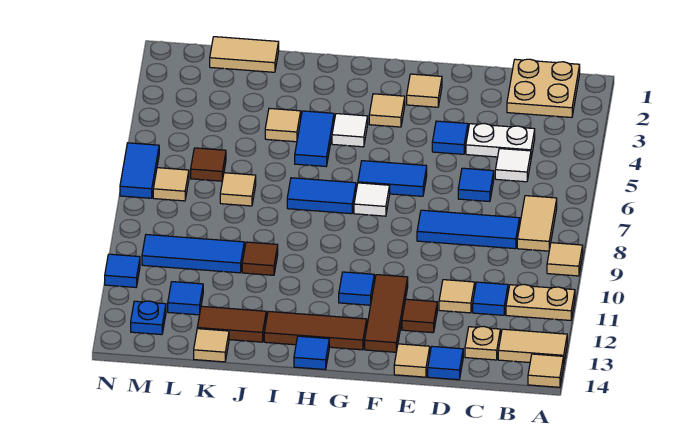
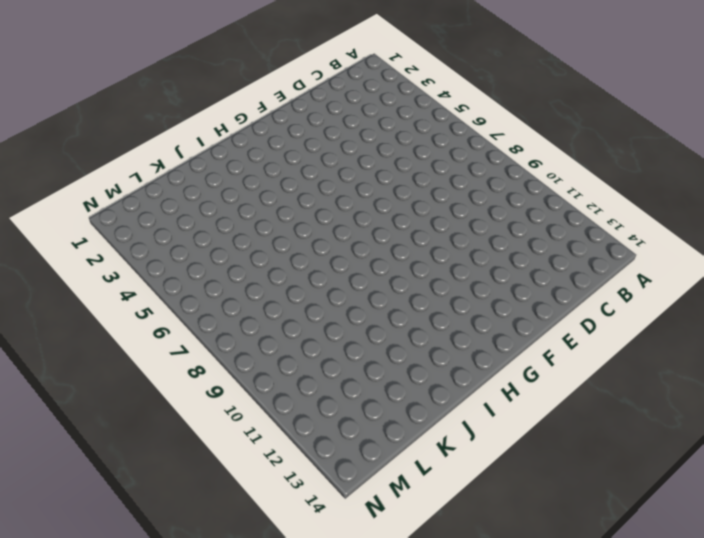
none -> tan 1x1 tile [547,243,583,276]
none -> tan 1x2 plate [506,284,575,320]
none -> tan 1x2 tile [498,329,567,363]
none -> tan 1x1 tile [528,354,564,387]

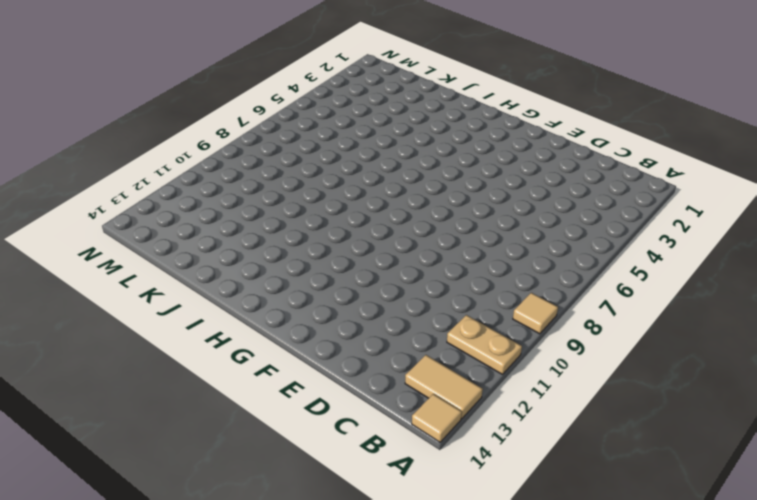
none -> tan 2x2 plate [507,59,580,117]
none -> tan 1x2 tile [517,196,557,251]
none -> white 1x2 plate [466,123,535,157]
none -> white 1x1 tile [495,148,531,182]

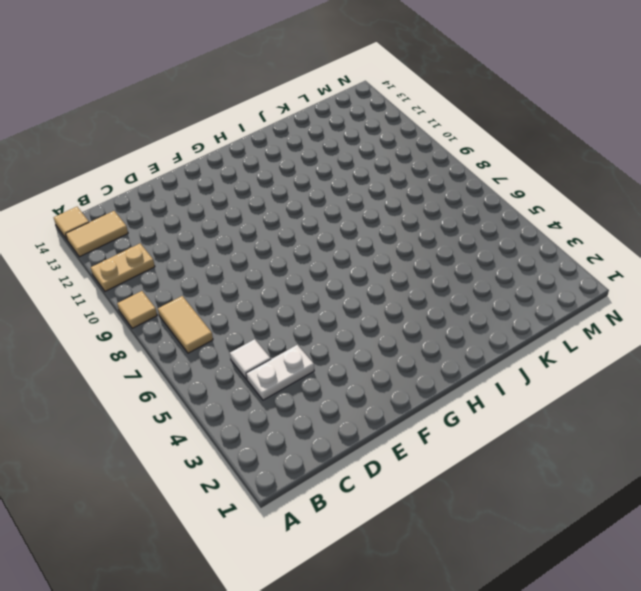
none -> tan 2x2 plate [507,59,580,117]
none -> blue 1x3 tile [417,210,520,249]
none -> blue 1x1 tile [473,282,508,315]
none -> tan 1x1 plate [465,326,500,360]

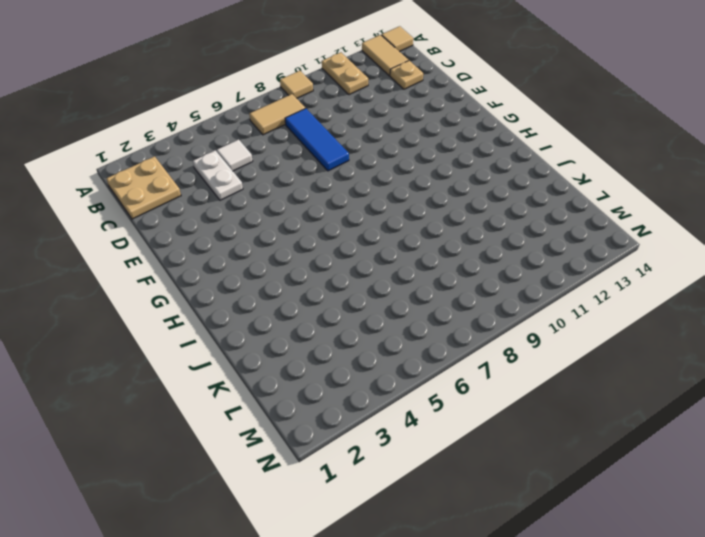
none -> blue 1x1 tile [473,282,508,315]
none -> blue 1x1 tile [458,168,494,202]
none -> tan 1x1 tile [439,280,475,313]
none -> blue 1x1 tile [428,346,463,380]

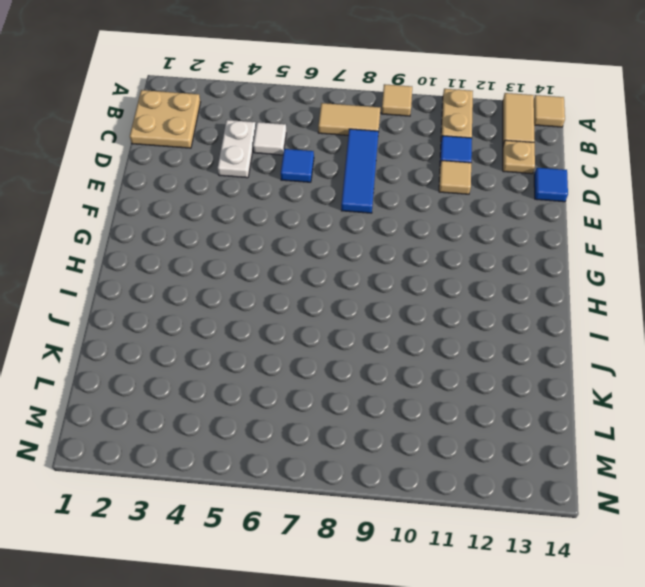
none -> blue 1x1 tile [432,121,468,154]
none -> brown 1x1 tile [402,299,437,333]
none -> tan 1x1 tile [394,344,430,377]
none -> tan 1x1 tile [407,74,442,107]

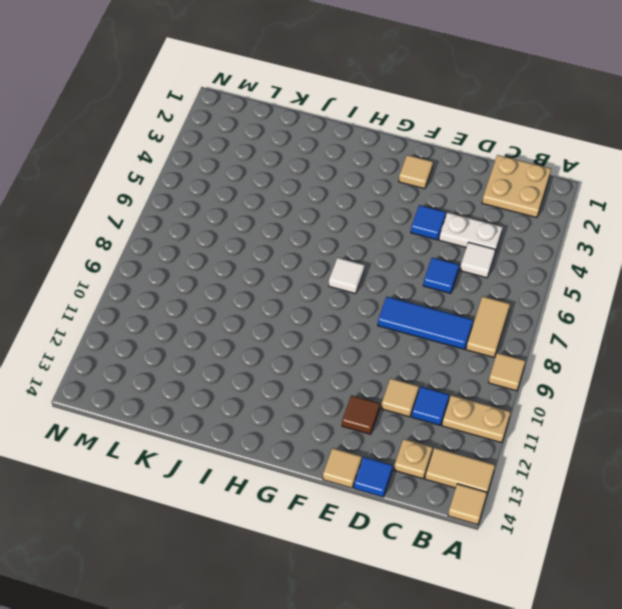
none -> blue 1x2 tile [358,161,427,196]
none -> brown 1x3 tile [365,275,408,352]
none -> tan 1x1 tile [369,94,405,127]
none -> blue 1x1 tile [339,272,374,305]

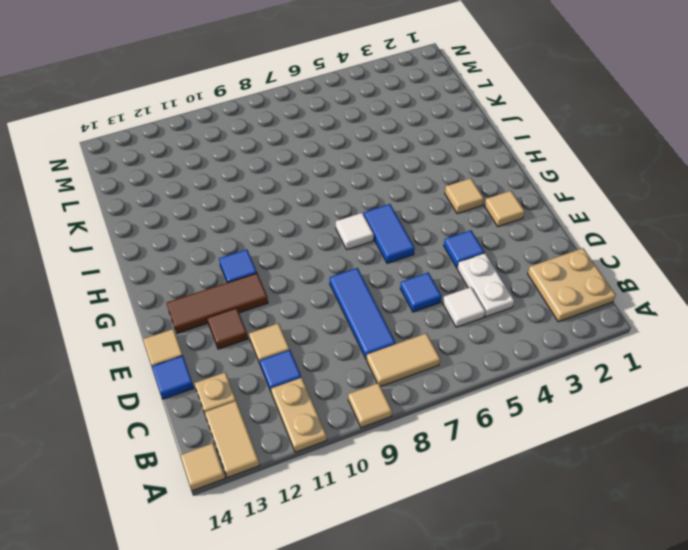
none -> brown 1x3 tile [264,311,367,350]
none -> white 1x1 tile [332,114,368,147]
none -> blue 1x2 tile [287,178,356,214]
none -> blue 1x1 tile [294,336,329,370]

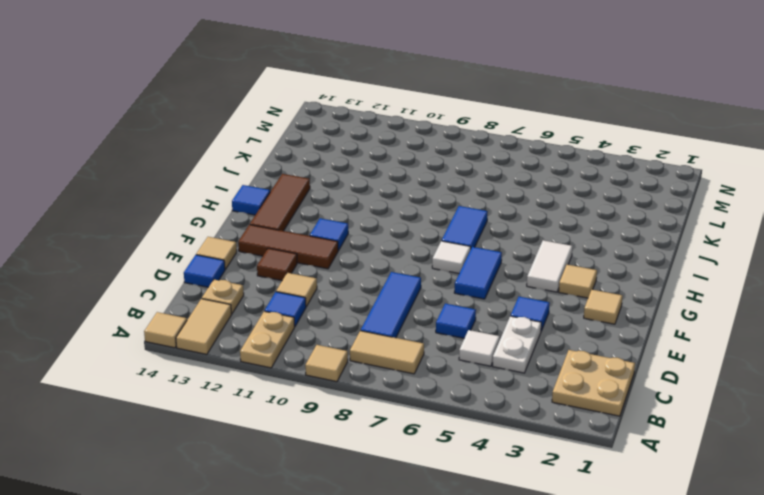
white 1x2 tile [527,240,573,292] -> white 1x1 tile [332,114,368,147]
none -> blue 1x2 tile [295,111,334,167]
none -> tan 1x1 tile [265,108,301,142]
none -> brown 1x1 tile [242,242,278,275]
none -> brown 1x2 tile [197,306,266,342]

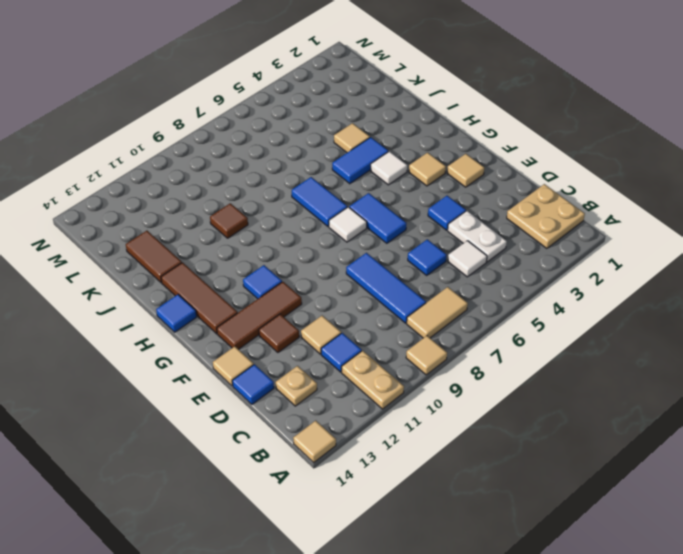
none -> tan 1x2 tile [498,329,567,363]
none -> tan 1x2 tile [210,37,279,72]
none -> tan 1x1 tile [220,173,256,206]
none -> blue 1x3 tile [142,235,244,273]

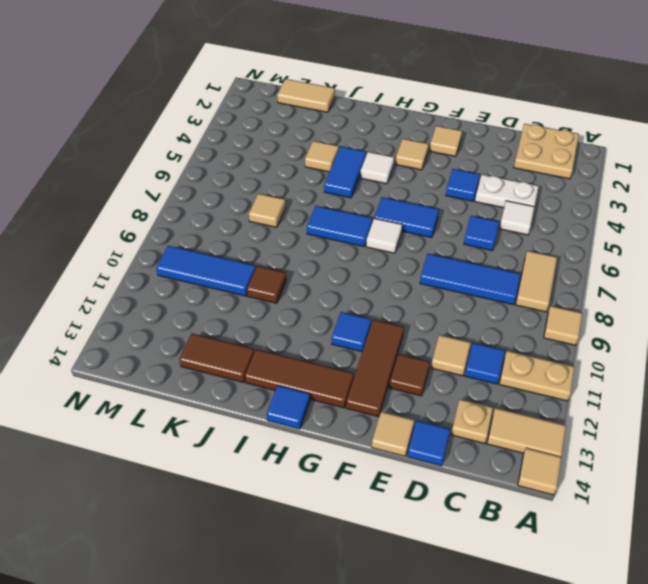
none -> tan 1x1 tile [194,329,229,362]
none -> brown 1x1 tile [191,148,226,181]
none -> blue 1x1 tile [168,282,203,315]
none -> tan 1x1 tile [153,168,189,201]

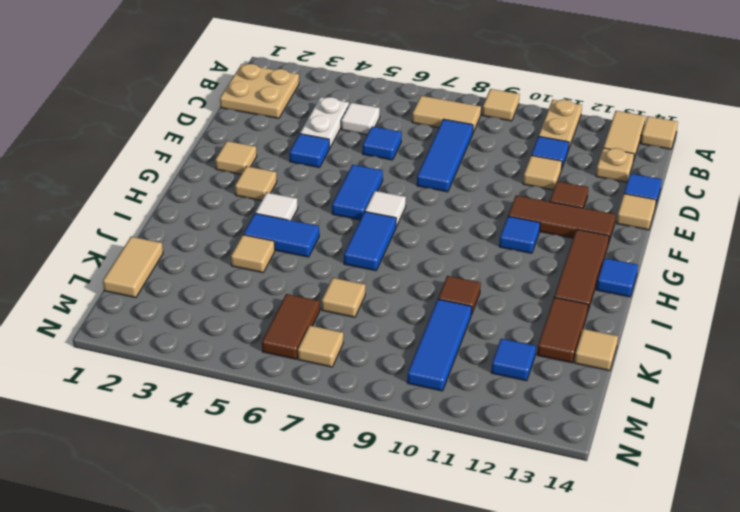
brown 1x2 tile [262,294,320,359] -> brown 1x1 tile [191,148,226,181]
none -> blue 1x1 plate [131,301,166,335]
none -> blue 1x2 tile [120,143,159,198]
none -> blue 1x1 tile [105,254,140,287]

